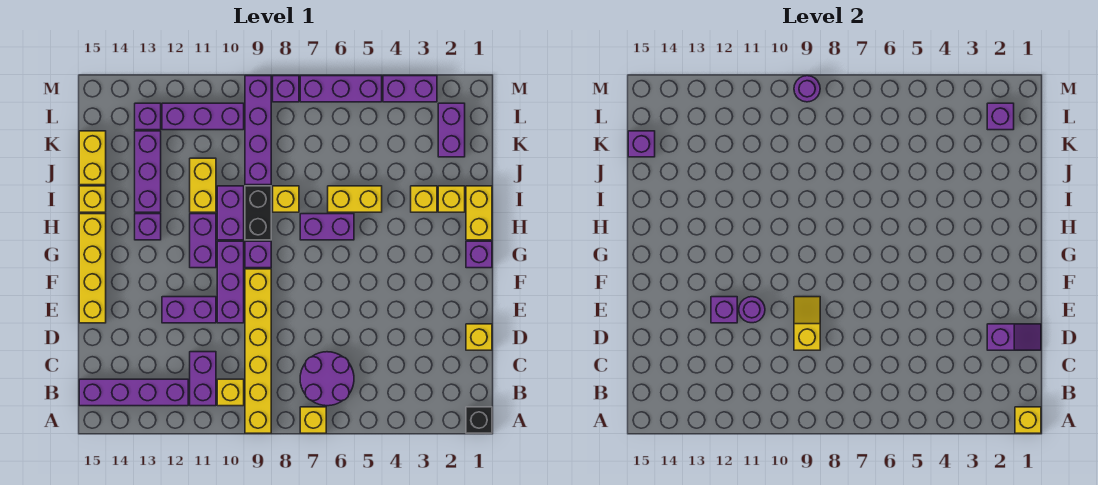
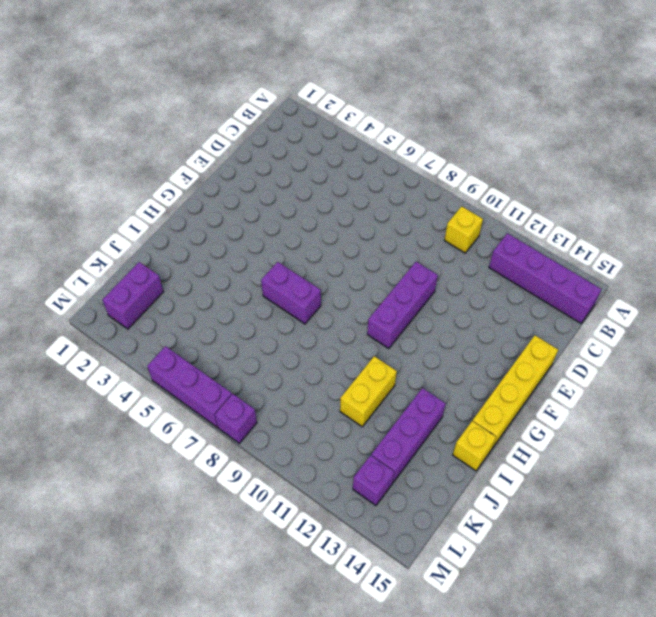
none -> black 1x1 brick [466,407,492,433]
none -> yellow 1x1 brick [300,407,326,433]
none -> yellow 1x6 brick [245,269,271,433]
none -> purple 2x2 round brick [300,352,354,406]

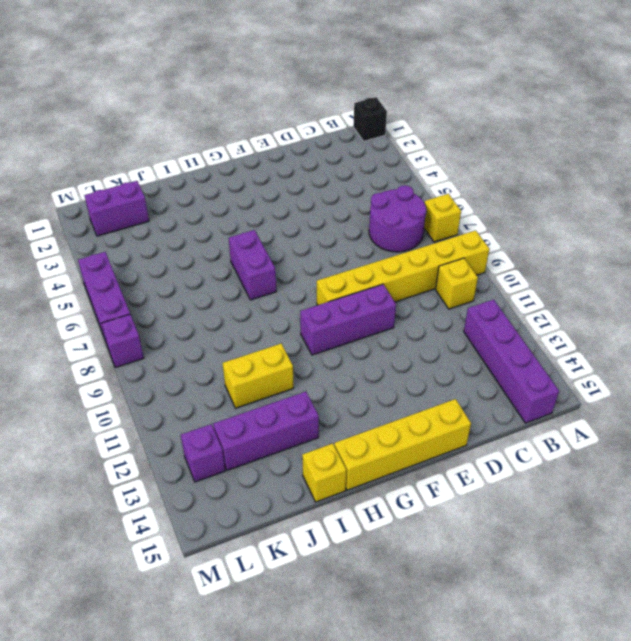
none -> purple 1x2 brick [190,352,216,406]
none -> yellow 1x1 brick [466,324,492,350]
none -> purple 1x2 brick [162,297,216,323]
none -> purple 1x1 brick [466,241,492,268]

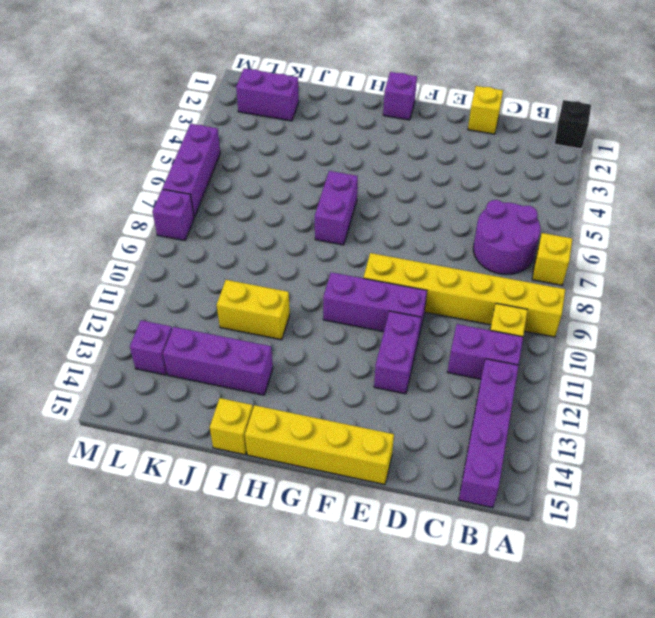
none -> purple 1x1 brick [245,241,271,268]
none -> purple 1x2 brick [190,214,216,268]
none -> yellow 1x2 brick [466,186,492,240]
none -> black 1x2 brick [245,186,271,240]

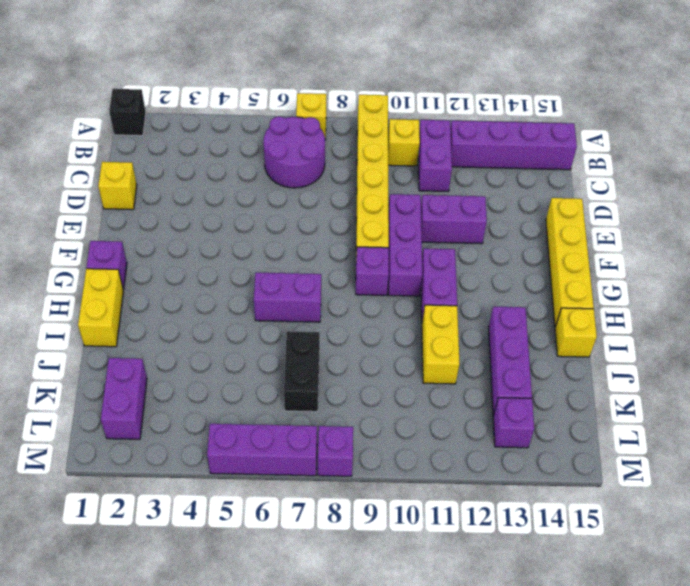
black 1x2 brick [284,331,320,412] -> black 1x2 brick moved to [245,186,271,240]
none -> purple 1x2 brick [217,186,244,240]
none -> purple 1x1 brick [135,214,161,240]
none -> yellow 1x1 brick [438,186,465,212]
none -> yellow 1x1 brick [411,186,437,212]

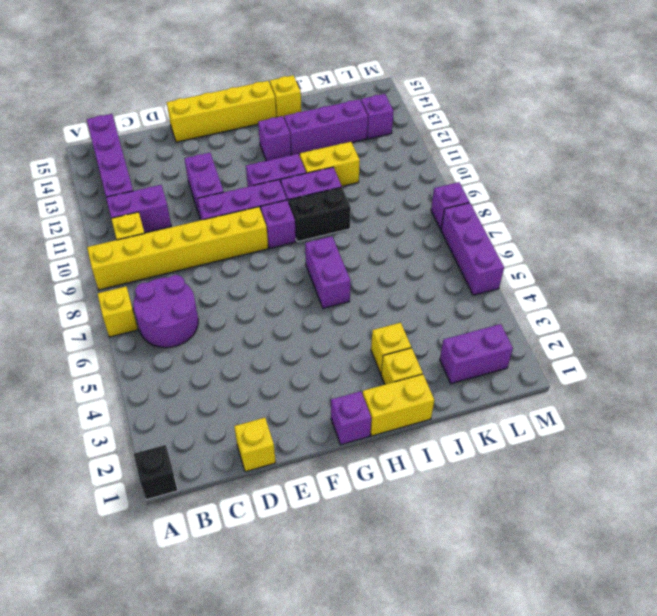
none -> yellow 1x2 brick [328,186,382,212]
none -> yellow 1x1 brick [273,186,299,212]
none -> purple 1x4 brick [245,76,271,185]
none -> yellow 1x2 brick [79,131,106,185]

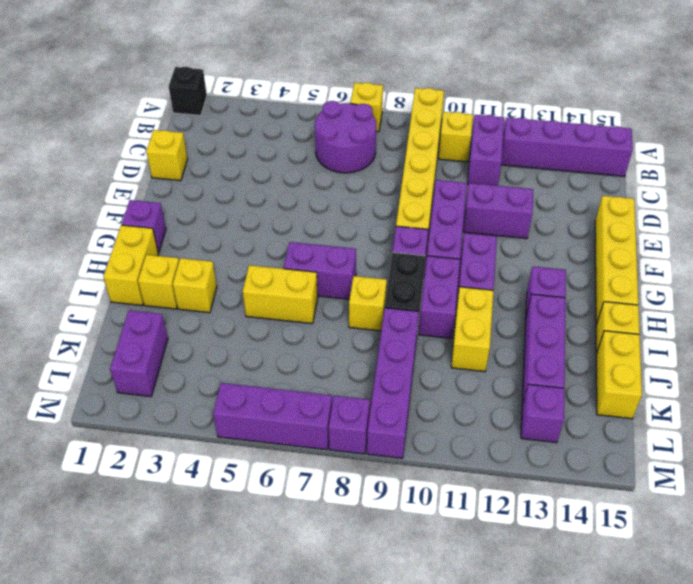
none -> purple 1x3 brick [162,103,244,130]
none -> purple 1x2 brick [383,76,437,102]
none -> yellow 1x1 brick [1015,407,1041,433]
none -> purple 1x2 slope [987,324,1041,350]

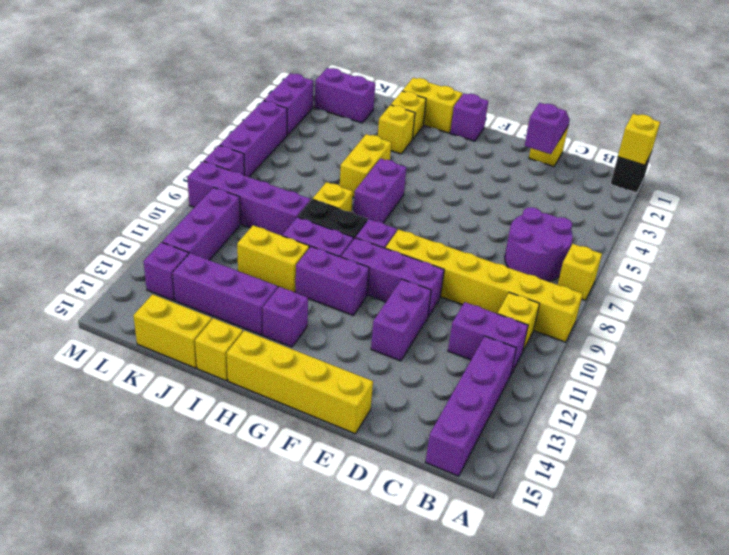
none -> yellow 1x2 slope [794,297,820,350]
none -> purple 1x1 round brick [739,297,765,323]
none -> purple 1x1 brick [711,297,737,323]
none -> purple 1x1 brick [628,131,655,157]

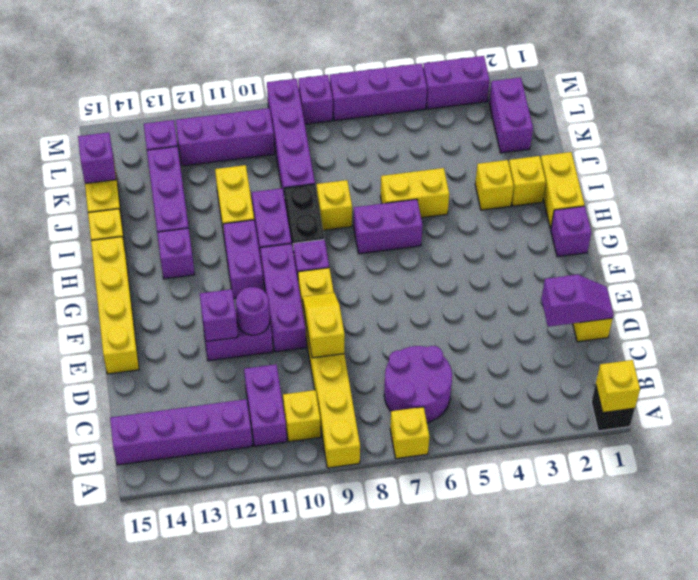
none -> purple 1x1 brick [987,103,1014,130]
none -> purple 1x1 round brick [794,76,820,102]

